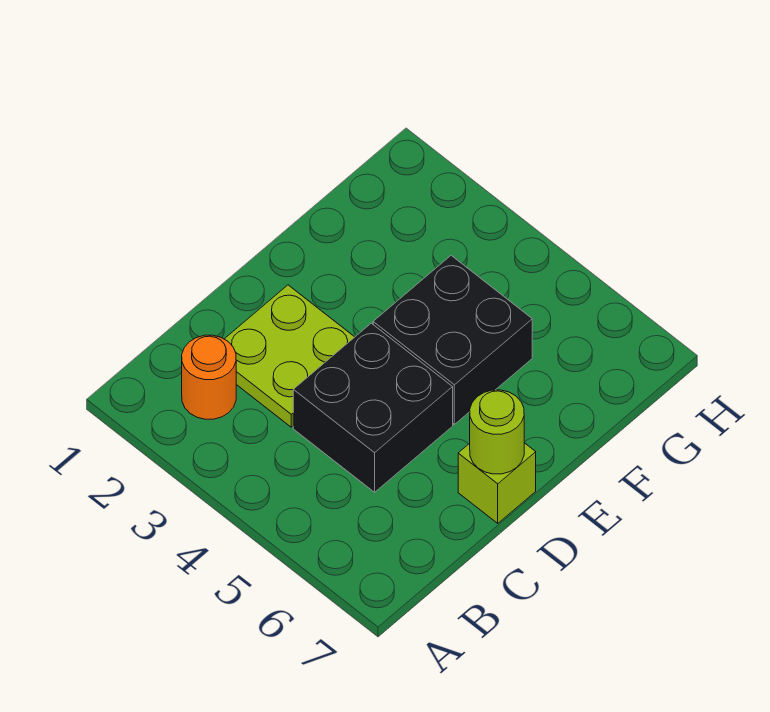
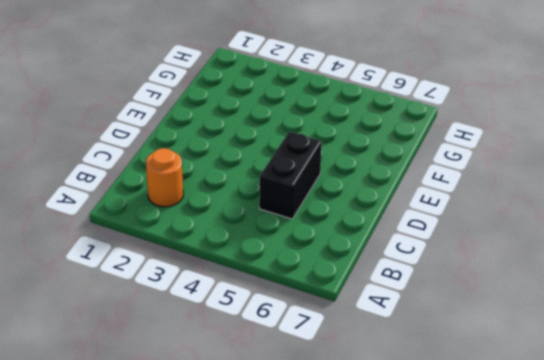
black 1x2 brick [259,132,322,219] -> black 2x2 brick [293,323,453,492]
none -> lime 2x2 plate [225,285,354,427]
none -> lime 1x1 brick [458,443,536,523]

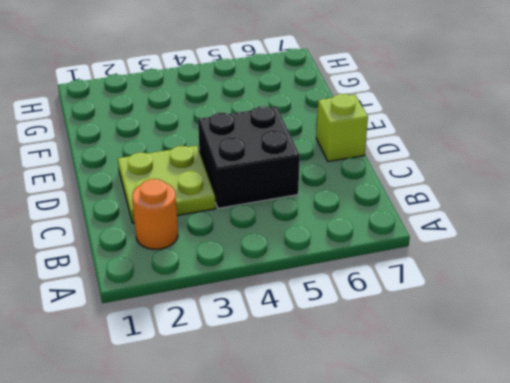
none -> black 2x2 brick [373,256,532,424]
none -> lime 1x1 round brick [470,390,524,474]

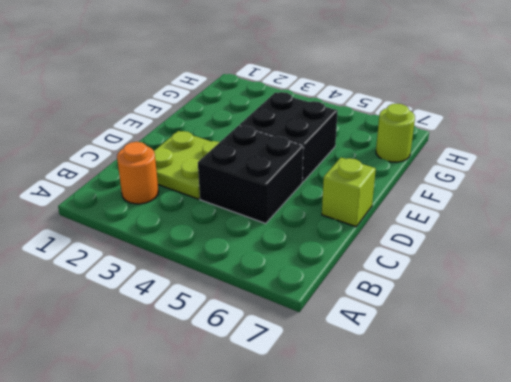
lime 1x1 round brick [376,104,415,162] -> lime 1x1 round brick moved to [470,390,524,474]

